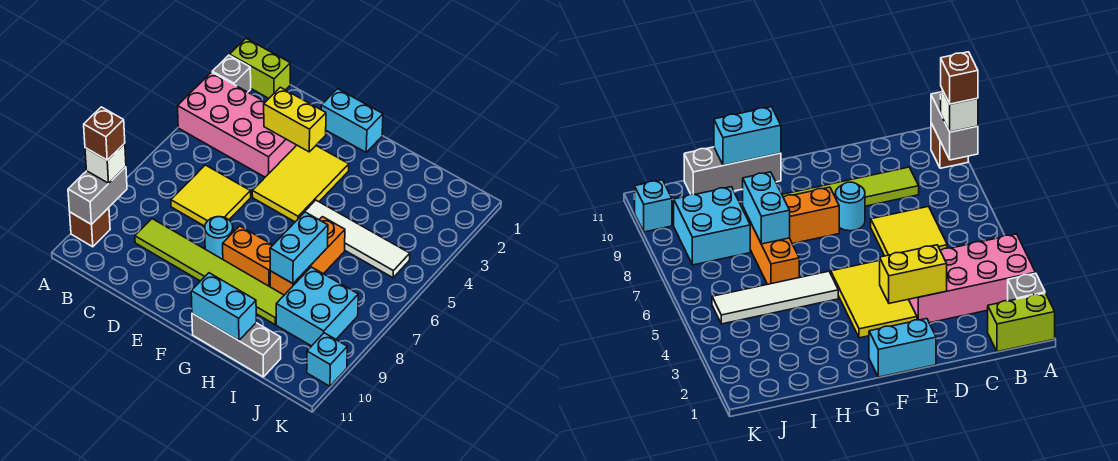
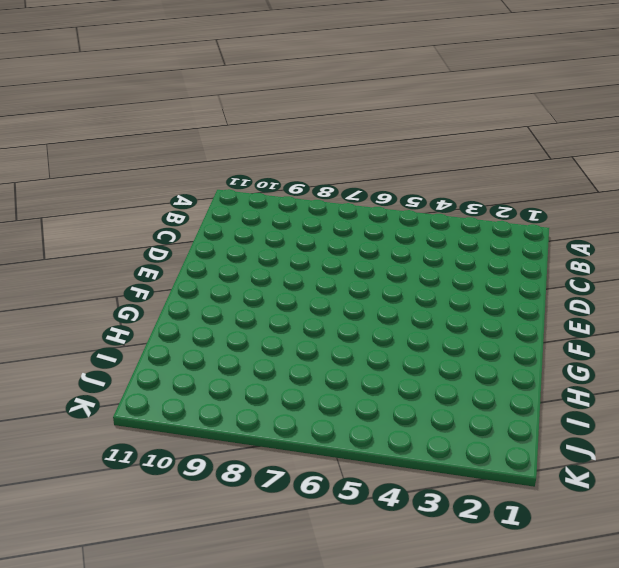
none -> lime 1x2 brick [230,39,290,98]
none -> grey 1x1 brick [212,55,251,92]
none -> pink 2x4 brick [178,72,296,177]

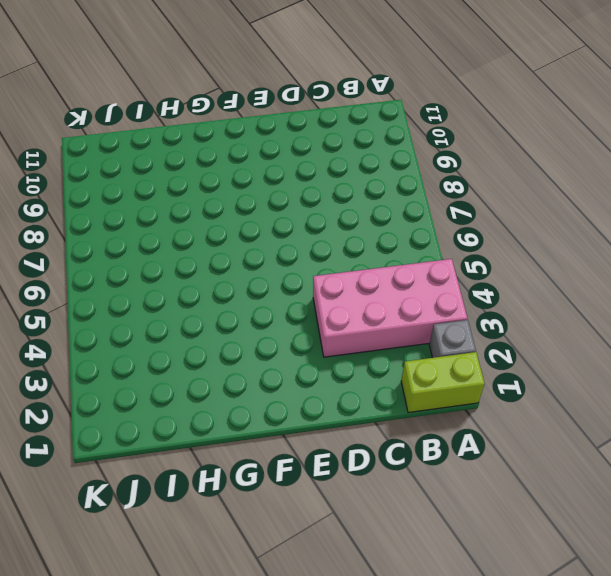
none -> brown 1x1 brick [70,208,110,247]
none -> yellow 2x2 tile [171,165,251,226]
none -> lime 1x6 tile [135,219,284,325]

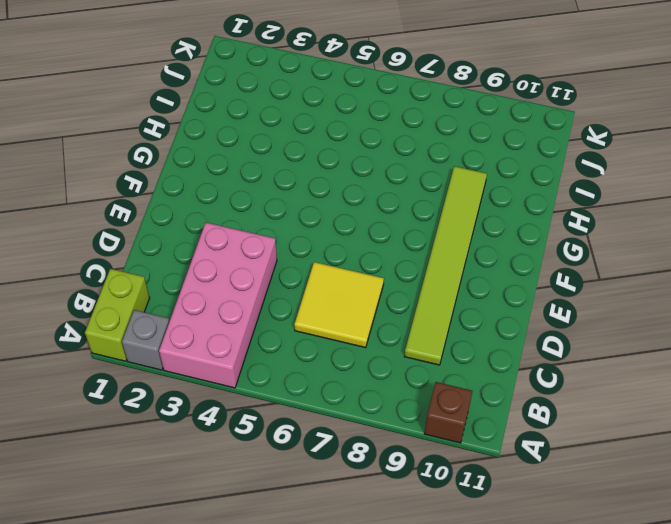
none -> cyan 1x2 brick [321,89,383,152]
none -> yellow 2x3 tile [252,145,349,222]
none -> cyan 1x1 round brick [205,217,233,259]

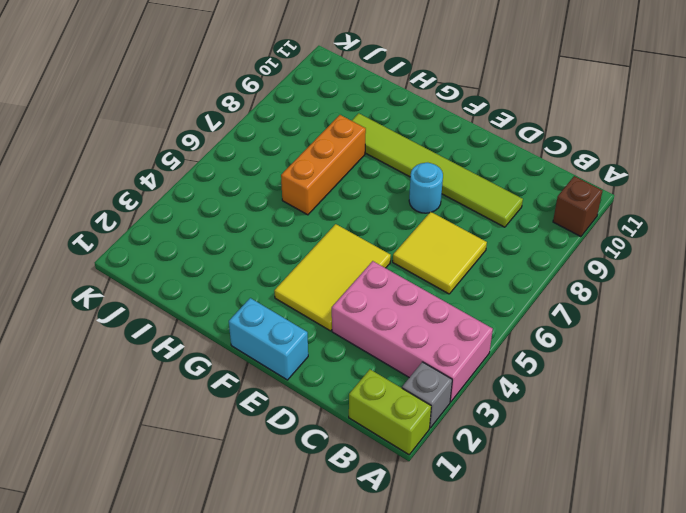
none -> orange 1x2 brick [223,226,273,287]
none -> white 1x4 tile [300,200,410,278]
none -> grey 1x3 brick [192,313,281,377]

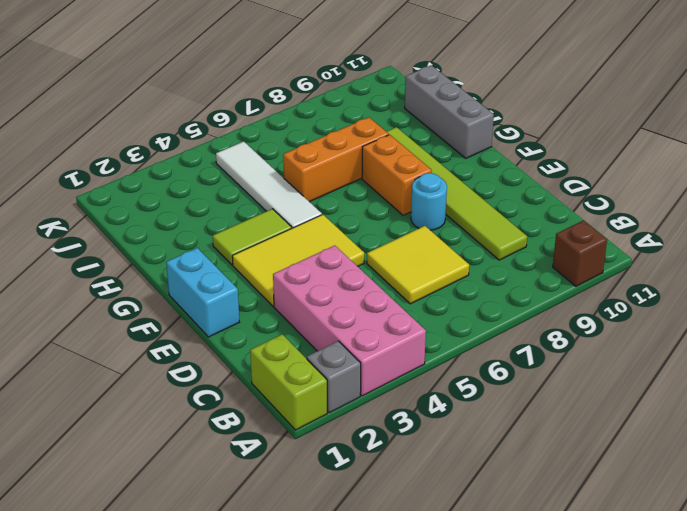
lime 1x2 tile [213,209,292,265] -> none
none -> cyan 2x2 brick [276,267,358,346]
none -> cyan 1x1 brick [307,333,347,386]
none -> grey 1x2 brick [68,167,127,225]

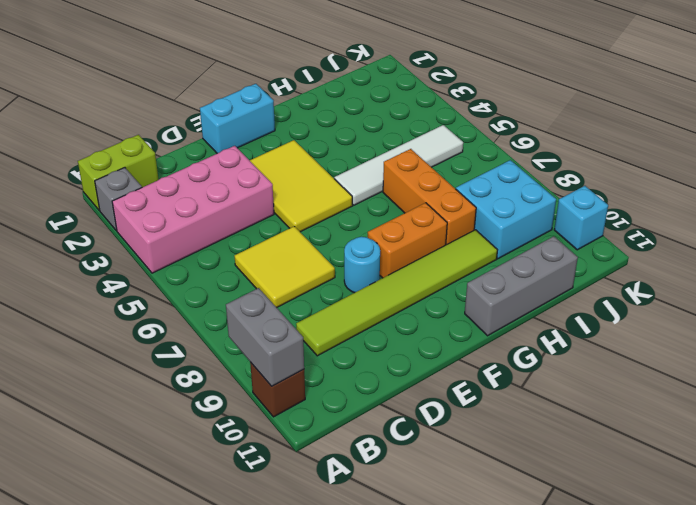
none -> yellow 1x2 brick [264,87,326,152]
none -> cyan 1x2 brick [191,273,256,341]
none -> cyan 1x2 brick [270,212,328,284]

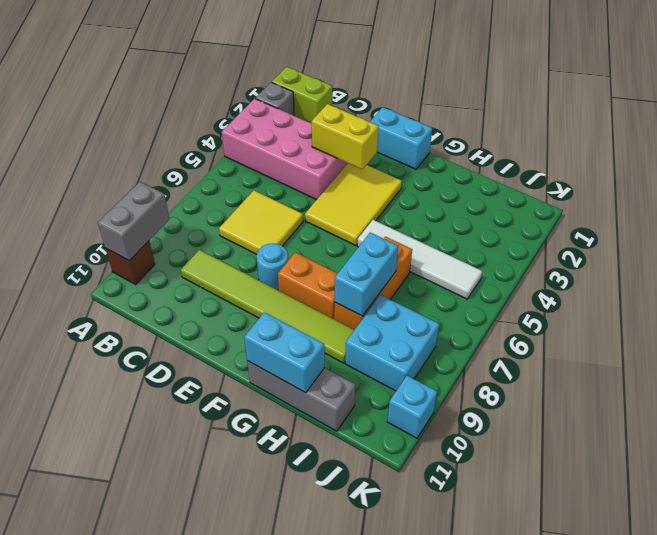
none -> white 1x1 brick [85,143,126,183]
none -> brown 1x1 brick [84,107,125,160]

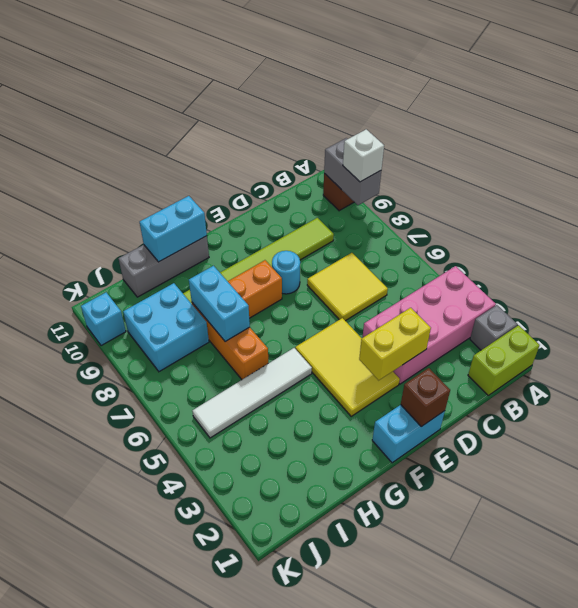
brown 1x1 brick [401,368,450,427] -> brown 1x1 brick moved to [84,107,125,160]

